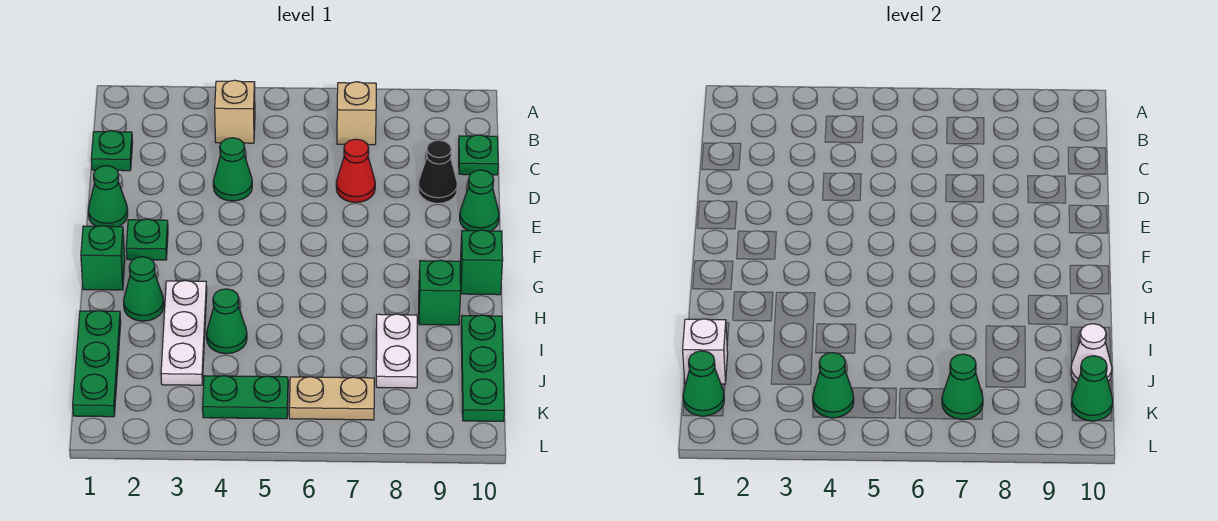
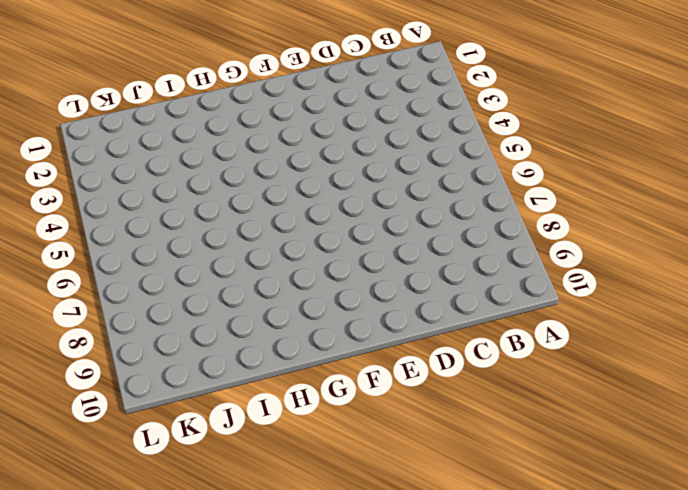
none -> tan 1x1 brick [215,80,255,143]
none -> tan 1x1 brick [337,82,376,145]
none -> green 1x1 plate [91,131,133,171]

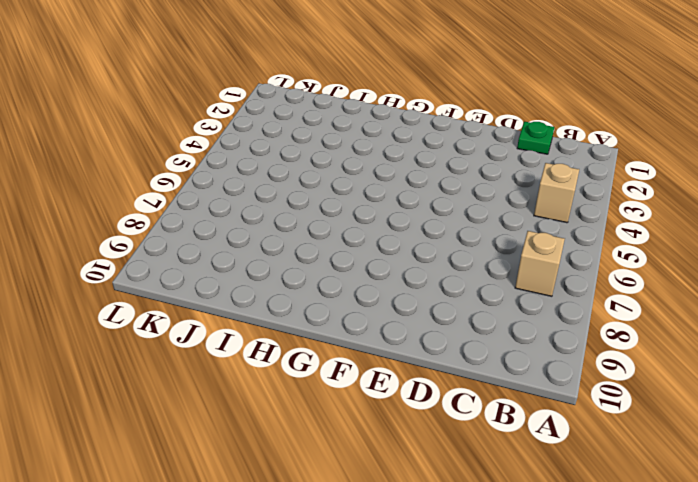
none -> green 1x1 plate [459,135,498,175]
none -> green 1x1 cone [213,138,252,201]
none -> red 1x1 cone [336,139,375,202]

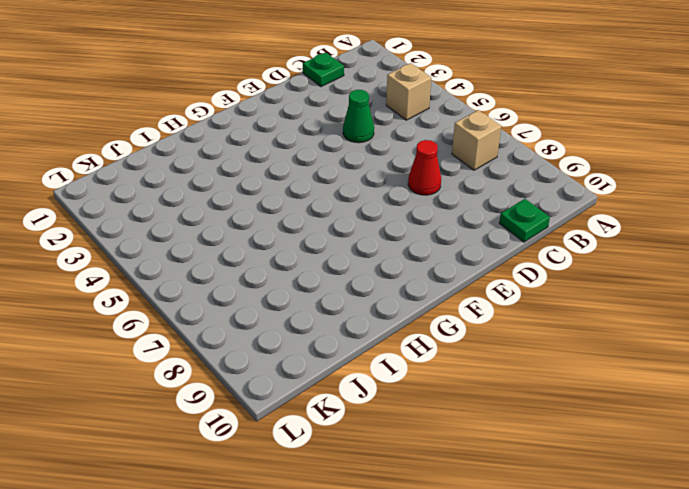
none -> black 1x1 cone [418,140,457,203]
none -> green 1x1 cone [88,166,128,227]
none -> green 1x1 cone [460,170,499,231]

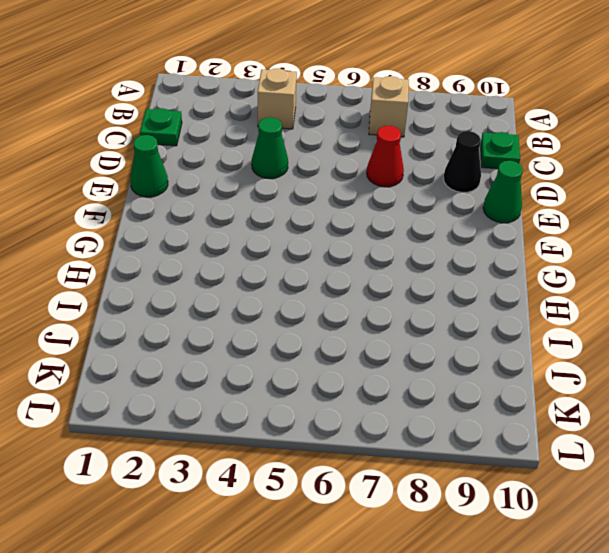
none -> green 1x1 plate [126,219,168,260]
none -> green 1x1 brick [81,226,125,290]
none -> green 1x1 brick [460,230,503,295]

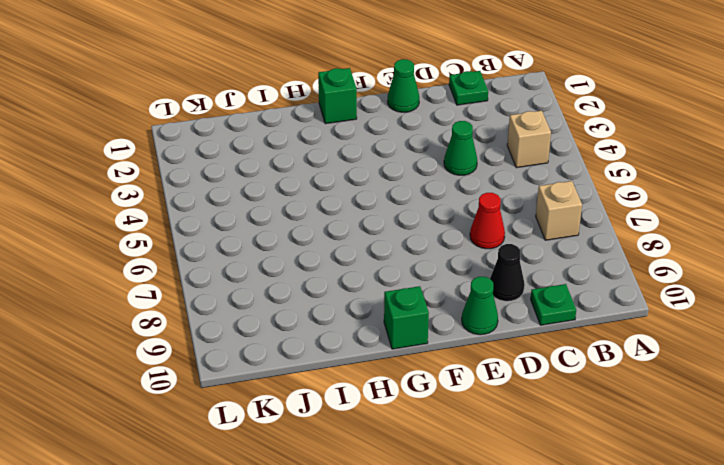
none -> green 1x1 plate [126,219,168,260]
none -> green 1x1 cone [124,257,164,321]
none -> white 1x3 plate [161,281,207,385]

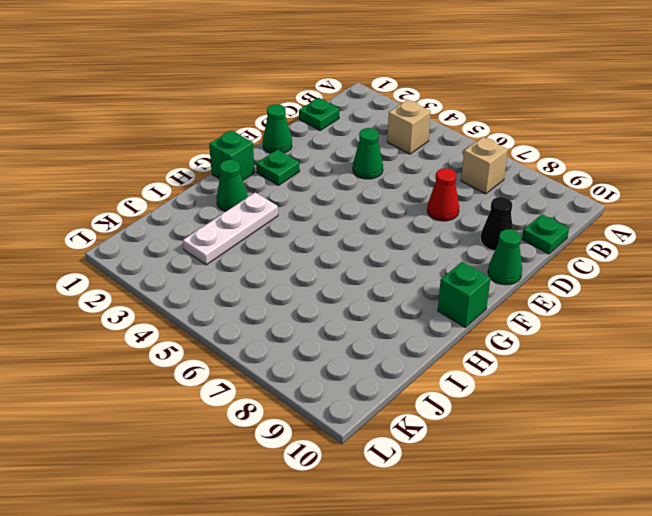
none -> green 1x1 brick [419,260,461,325]
none -> green 1x3 plate [73,311,121,417]
none -> green 1x1 cone [206,289,247,354]

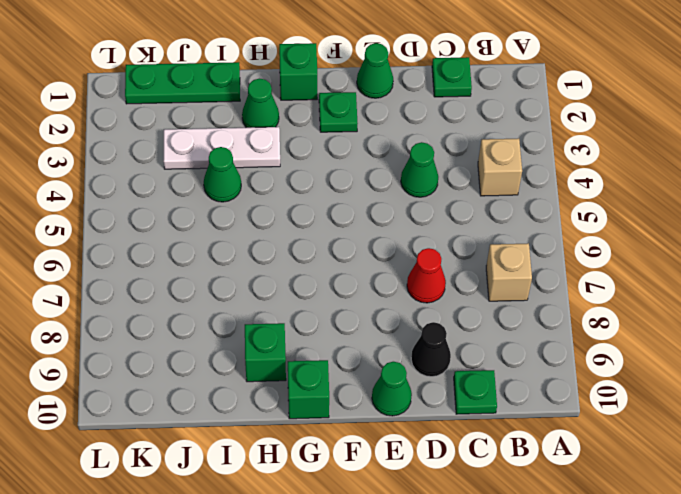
none -> white 1x2 plate [376,314,417,388]
none -> green 1x3 plate [461,315,504,421]
none -> green 1x2 plate [203,376,288,419]

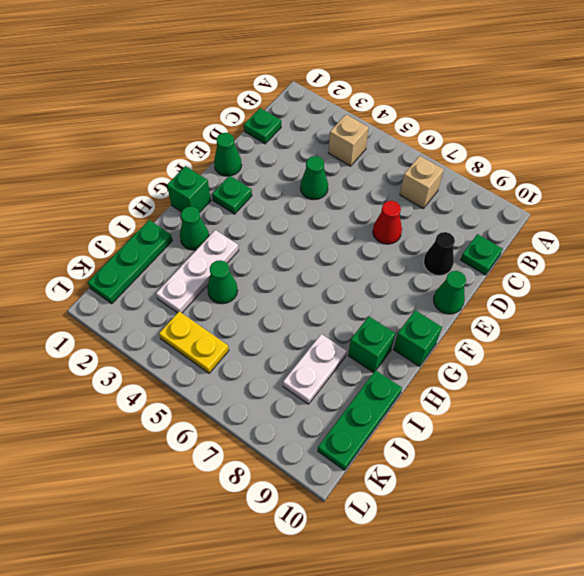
yellow 1x2 plate [159,312,229,373] -> green 1x2 plate [203,376,288,419]
none -> tan 1x2 plate [289,377,374,420]
none -> white 1x1 brick [683,319,728,384]
none -> white 1x1 cone [1071,324,1112,383]

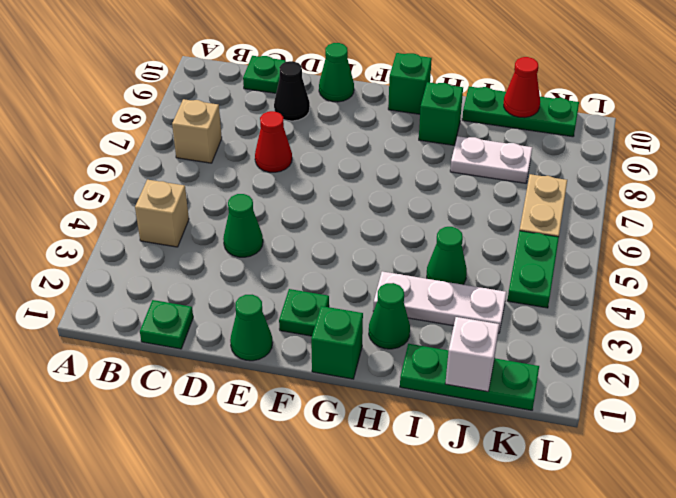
red 1x1 cone [504,57,540,118] -> white 1x1 cone [1071,324,1112,383]
none -> green 1x1 cone [683,351,724,416]
none -> green 1x1 cone [813,353,854,418]
none -> green 1x1 cone [942,354,983,420]

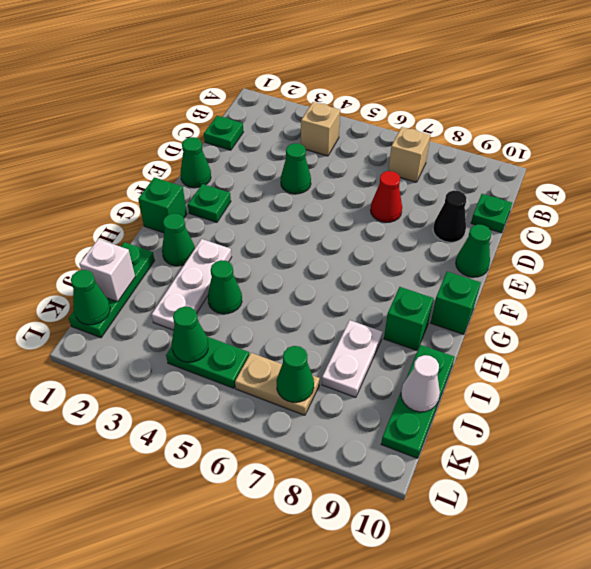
none -> green 1x1 cone [1071,356,1113,421]

